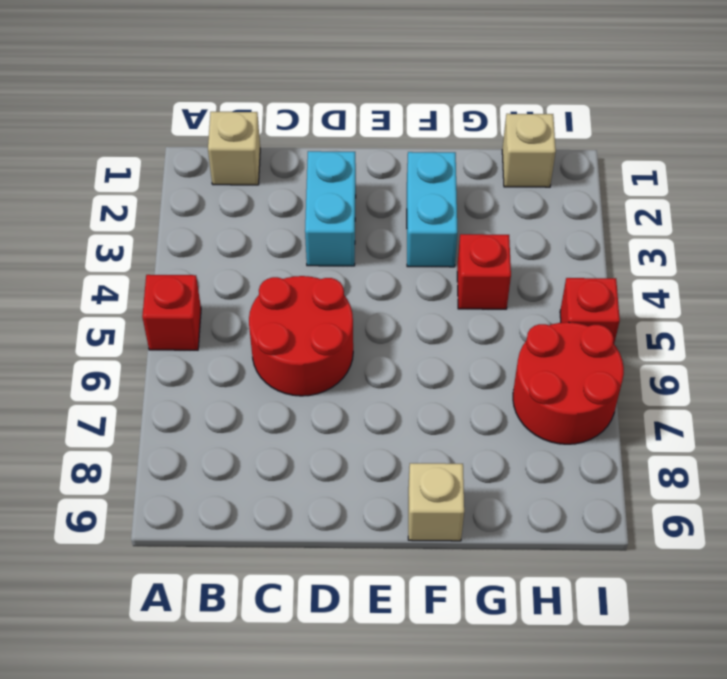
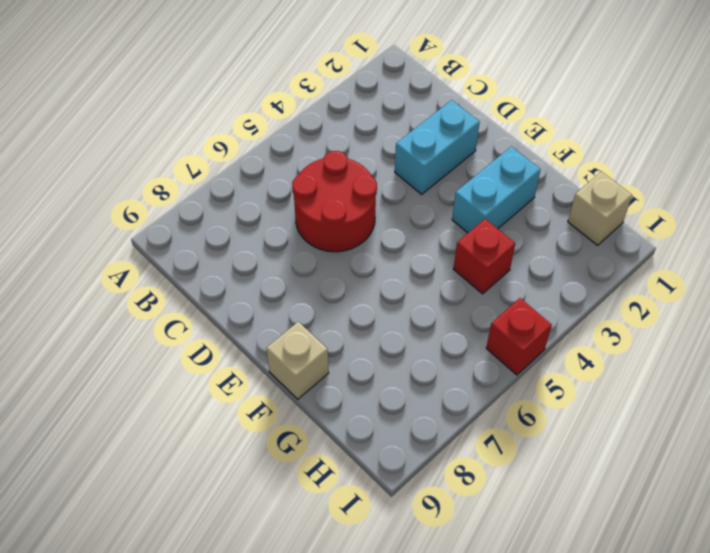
none -> red 1x1 brick [142,275,201,350]
none -> tan 1x1 brick [208,112,260,185]

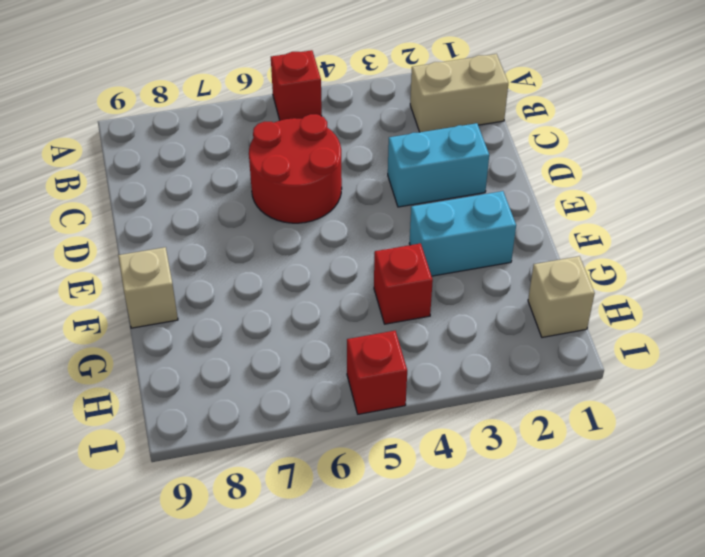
tan 1x2 brick [410,54,508,132] -> tan 1x1 brick [208,112,260,185]
none -> red 2x2 round brick [513,322,624,444]

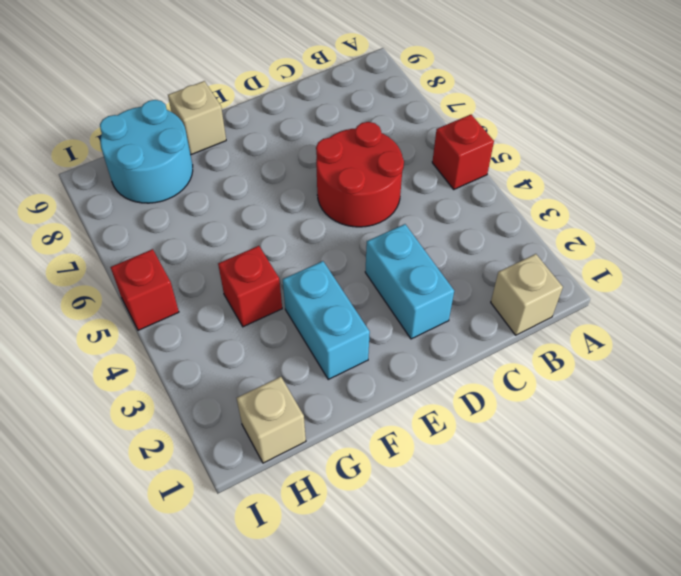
cyan 2x2 round brick [100,100,193,203] -> none
none -> red 2x2 round brick [513,322,624,444]

